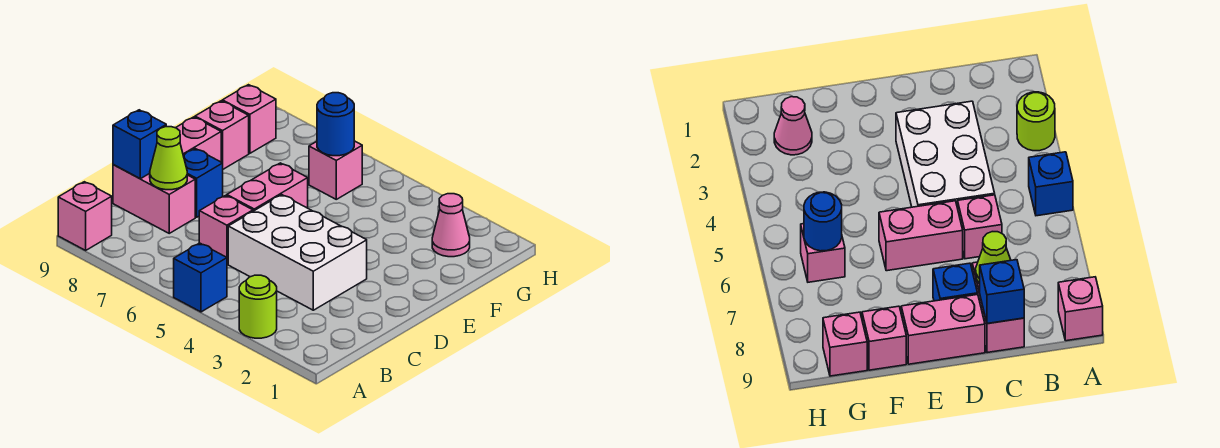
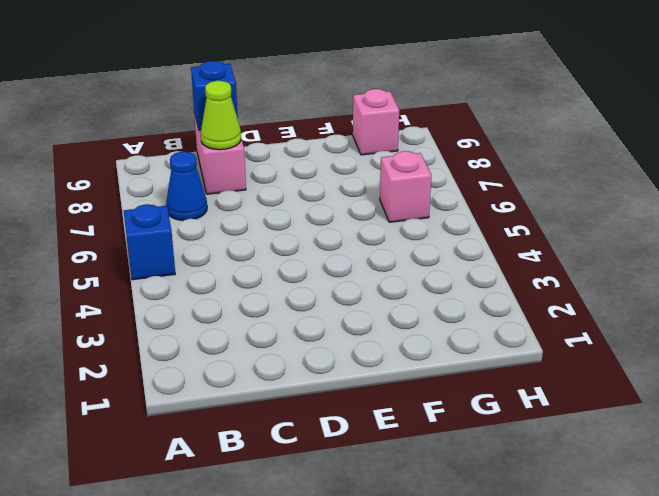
blue 1x1 cone [166,152,207,221] -> none
none -> lime 1x1 round brick [239,275,277,338]
none -> pink 1x1 brick [58,182,112,250]
none -> white 2x3 brick [228,195,367,310]

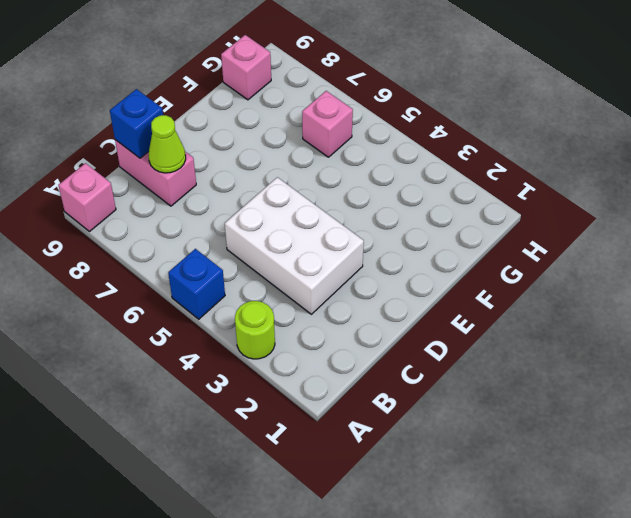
none -> pink 1x1 brick [199,195,253,264]
none -> pink 1x2 brick [227,163,308,211]
none -> blue 1x1 brick [183,149,223,217]

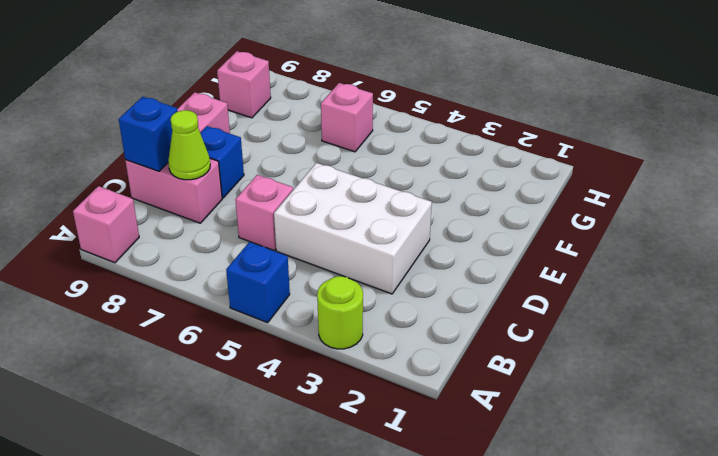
none -> pink 1x2 brick [227,163,308,211]
none -> pink 1x1 brick [195,101,249,169]
none -> pink 1x1 cone [432,194,470,257]

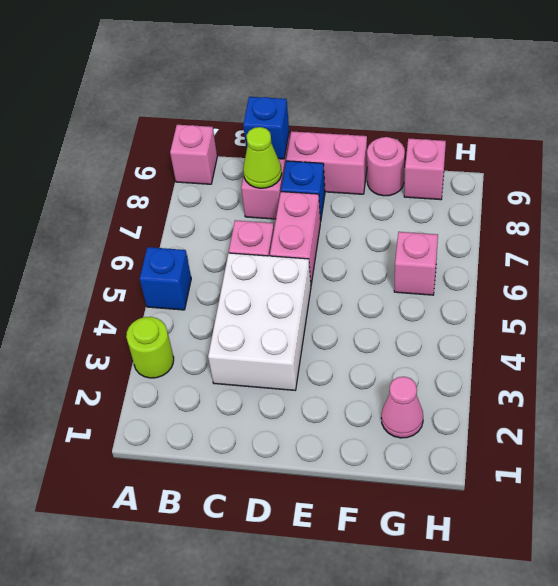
pink 1x2 brick [270,192,320,284] -> pink 1x2 brick turned to [227,163,308,211]
pink 1x1 round brick [367,137,405,196] -> pink 1x1 brick [195,101,249,169]
none -> blue 1x1 round brick [317,93,354,156]

